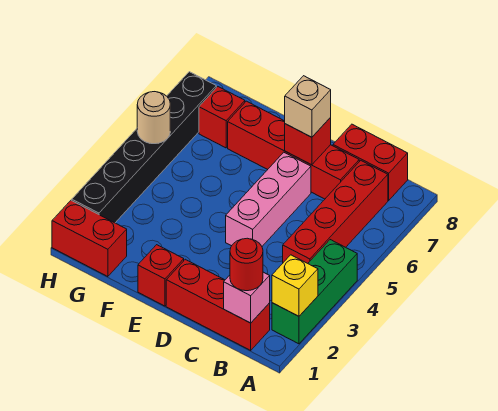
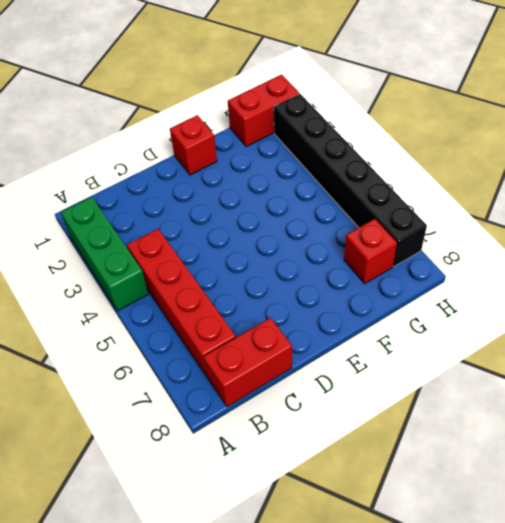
none -> red 1x3 brick [166,259,270,350]
none -> red 1x4 brick [228,101,359,199]
none -> pink 1x3 brick [226,152,311,246]

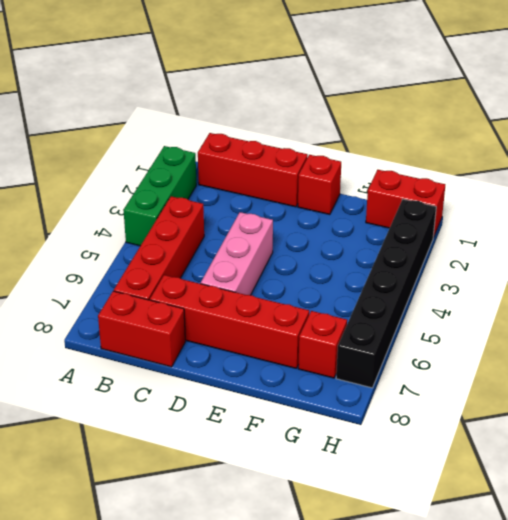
none -> yellow 1x1 brick [272,255,318,316]
none -> pink 1x1 brick [224,272,270,323]
none -> red 1x1 brick [285,117,331,165]

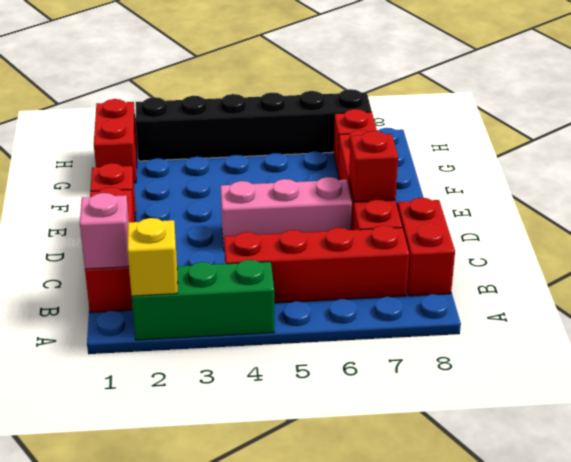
none -> tan 1x1 round brick [137,92,170,144]
none -> red 1x1 round brick [230,238,263,291]
none -> tan 1x1 brick [285,76,331,137]

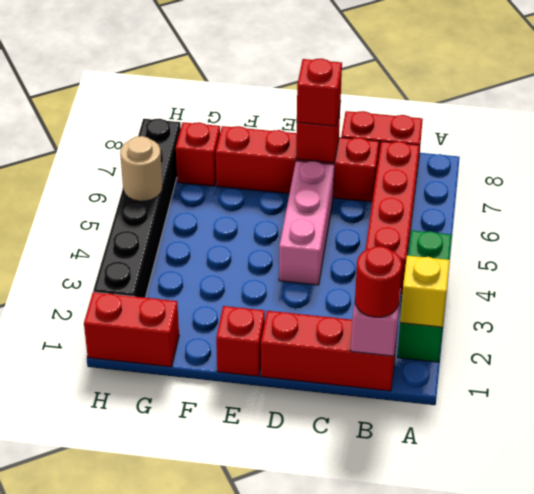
red 1x1 brick [297,59,342,126] -> tan 1x1 brick [285,76,331,137]

